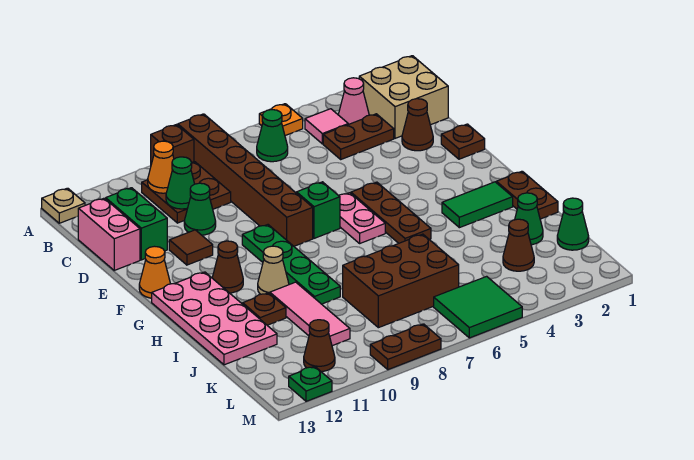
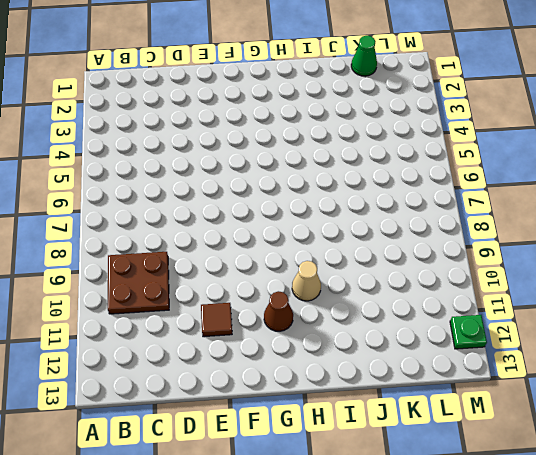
none -> orange 1x1 plate [259,104,303,136]
none -> brown 1x6 brick [178,114,313,246]
none -> brown 1x1 brick [151,125,194,164]
none -> tan 1x1 plate [42,188,85,223]

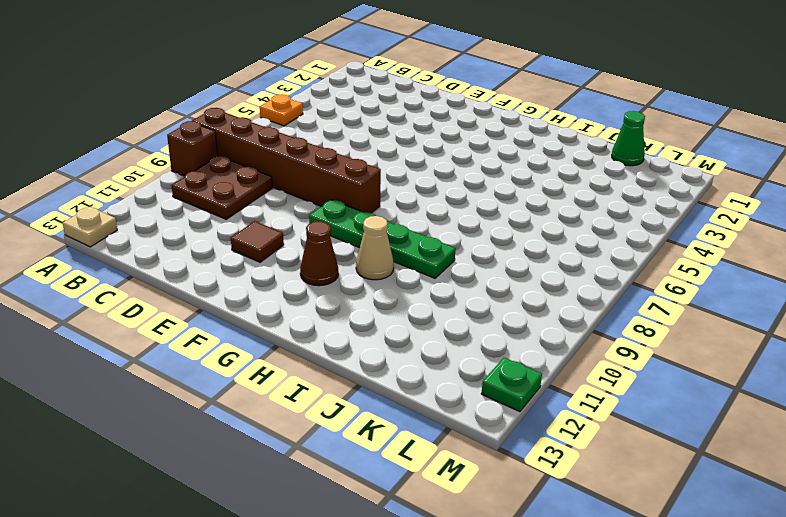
none -> tan 2x2 brick [359,56,448,138]
none -> pink 1x1 cone [338,78,369,124]
none -> pink 1x1 tile [305,109,348,144]
none -> green 1x1 cone [257,110,288,162]

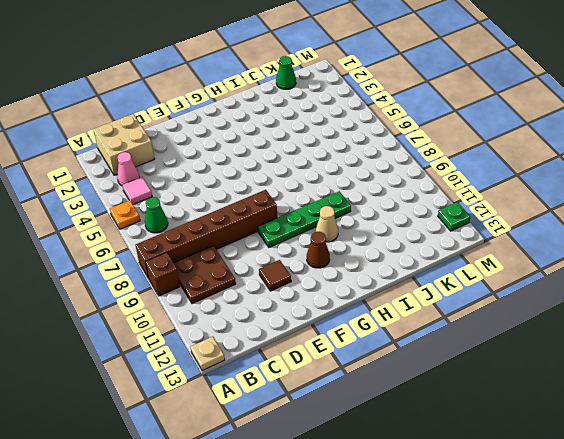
none -> brown 1x2 plate [323,114,394,159]
none -> green 1x2 brick [106,188,167,260]
none -> pink 1x2 brick [78,198,140,270]
none -> brown 1x1 cone [402,99,433,151]

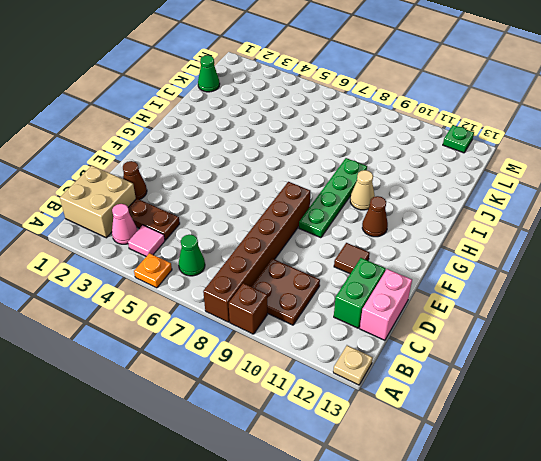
none -> green 1x1 cone [184,183,216,235]
none -> brown 1x1 plate [441,124,485,159]
none -> brown 1x3 plate [351,182,431,243]
none -> pink 1x2 plate [339,193,385,243]

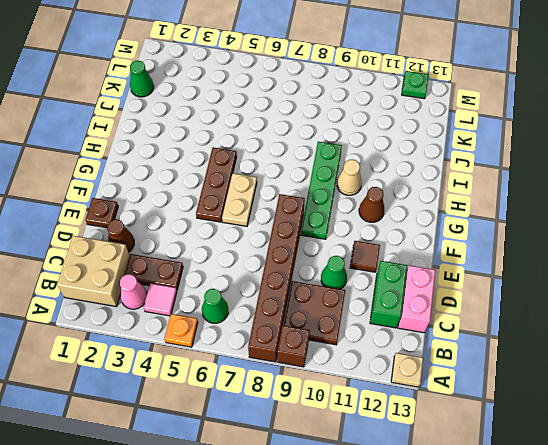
tan 1x2 plate [222,173,257,226] -> pink 1x2 plate [339,193,385,243]
none -> green 1x1 brick [297,182,340,238]
none -> orange 1x1 cone [139,246,170,298]
none -> pink 2x4 plate [152,272,277,365]
none -> brown 1x2 plate [496,171,558,219]

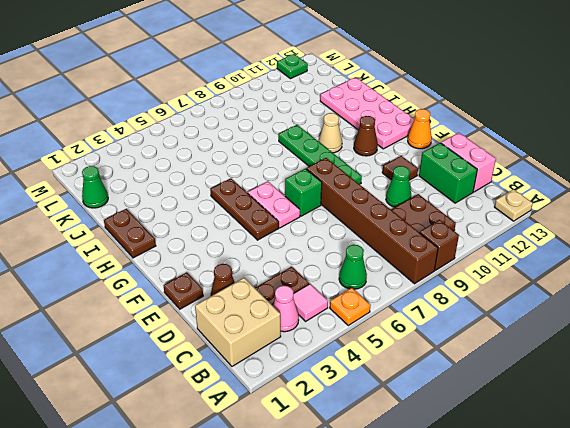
none -> green 1x2 tile [442,182,513,228]
none -> pink 1x3 tile [270,282,350,346]
none -> brown 1x1 plate [243,293,286,325]
none -> green 1x1 cone [515,193,543,245]

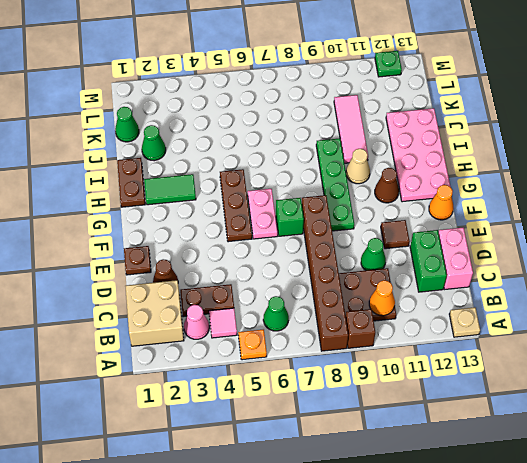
none -> brown 1x1 plate [243,293,286,325]
none -> brown 2x3 brick [343,234,459,328]
none -> brown 1x1 cone [503,219,534,271]
none -> green 2x2 tile [434,276,522,338]

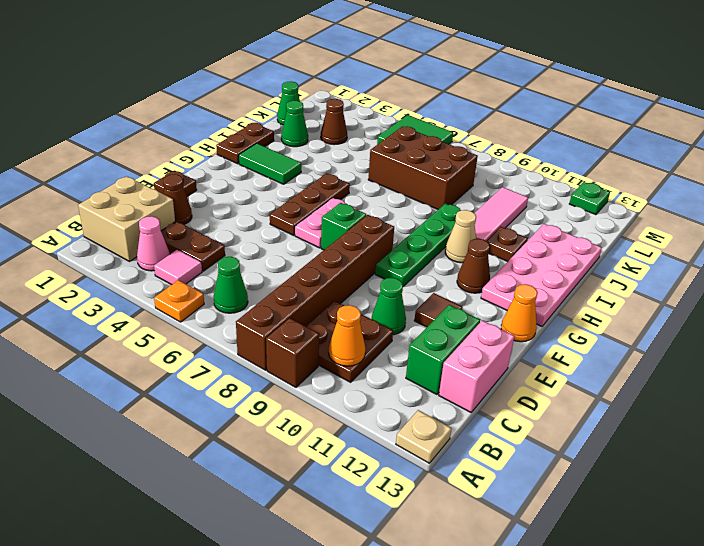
none -> brown 1x1 cone [304,320,335,372]
none -> brown 1x2 plate [370,324,441,370]
none -> green 1x1 cone [166,157,194,209]

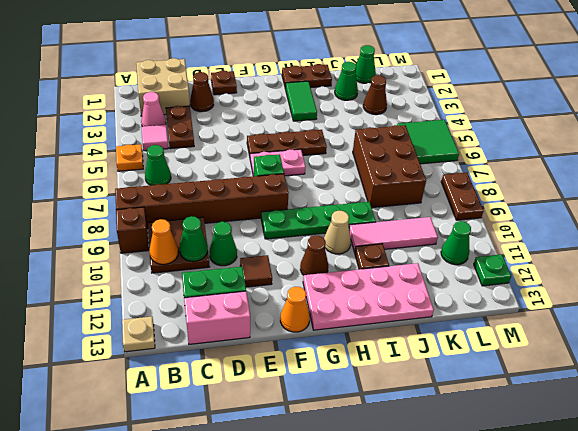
green 1x1 cone [441,221,471,265] -> brown 1x1 cone [304,320,335,372]

